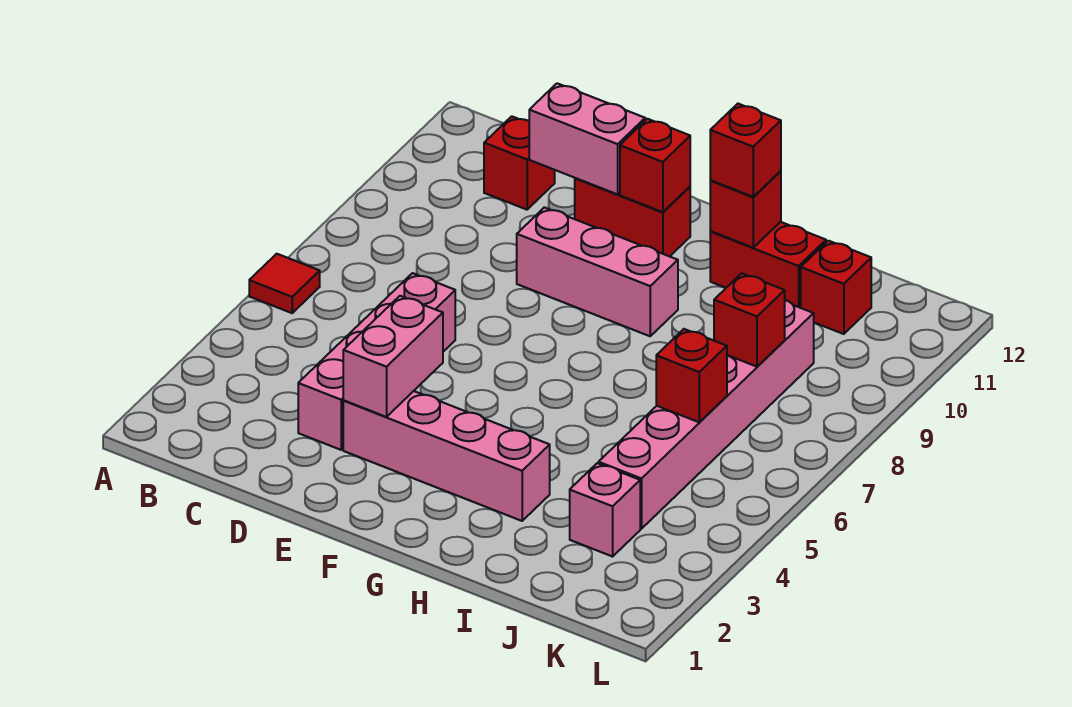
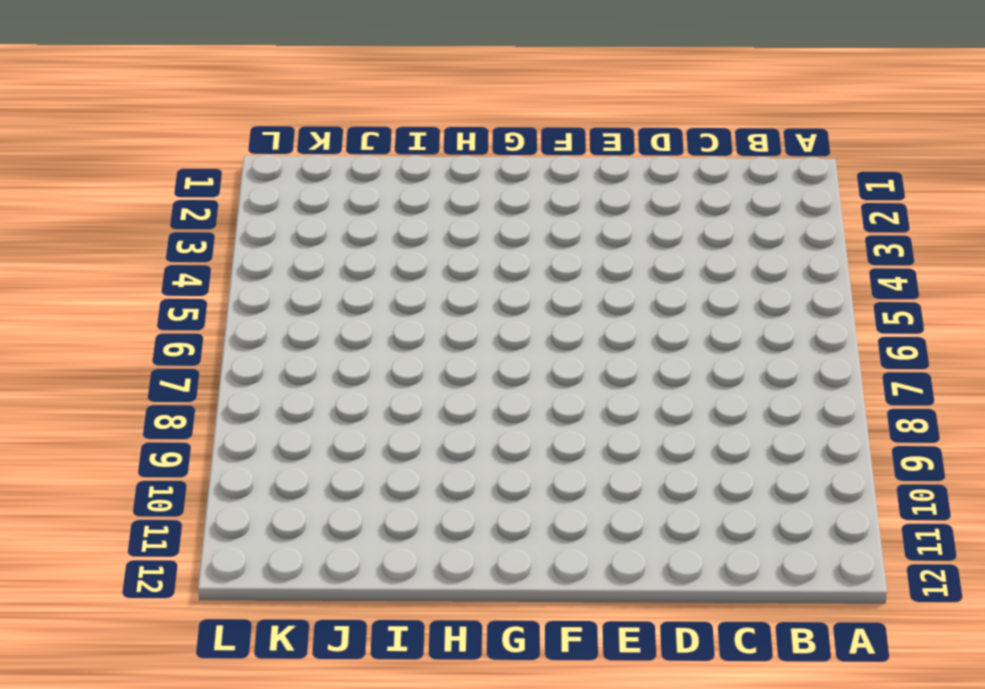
none -> red 1x1 tile [249,254,320,313]
none -> red 1x1 brick [484,116,555,210]
none -> pink 1x4 brick [298,273,455,450]

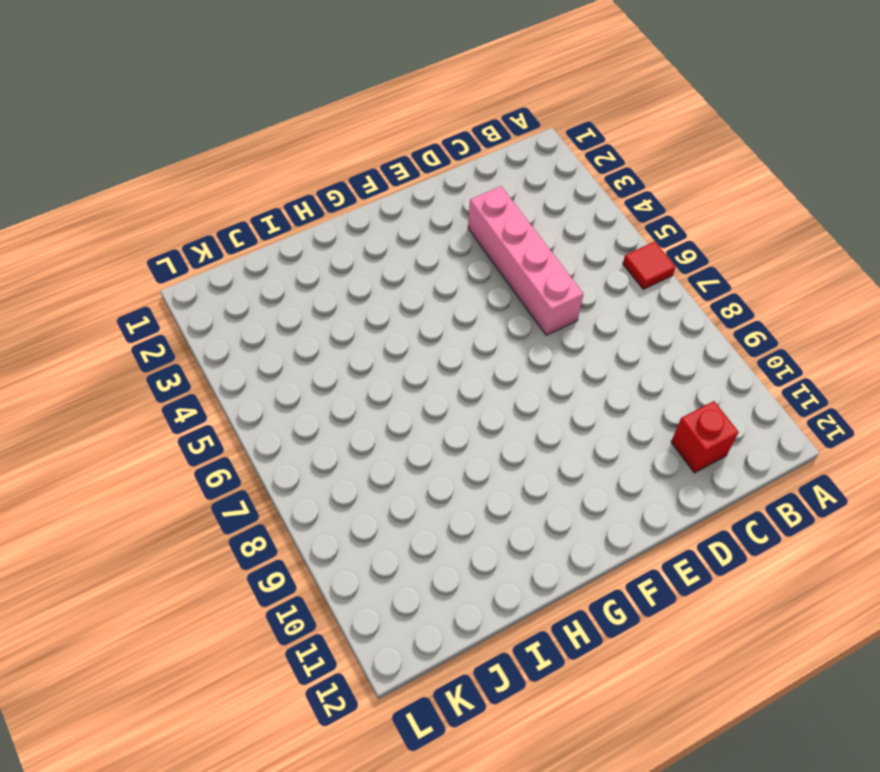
none -> pink 1x4 brick [343,391,550,521]
none -> pink 1x3 brick [517,207,678,336]
none -> red 1x2 brick [575,178,690,256]

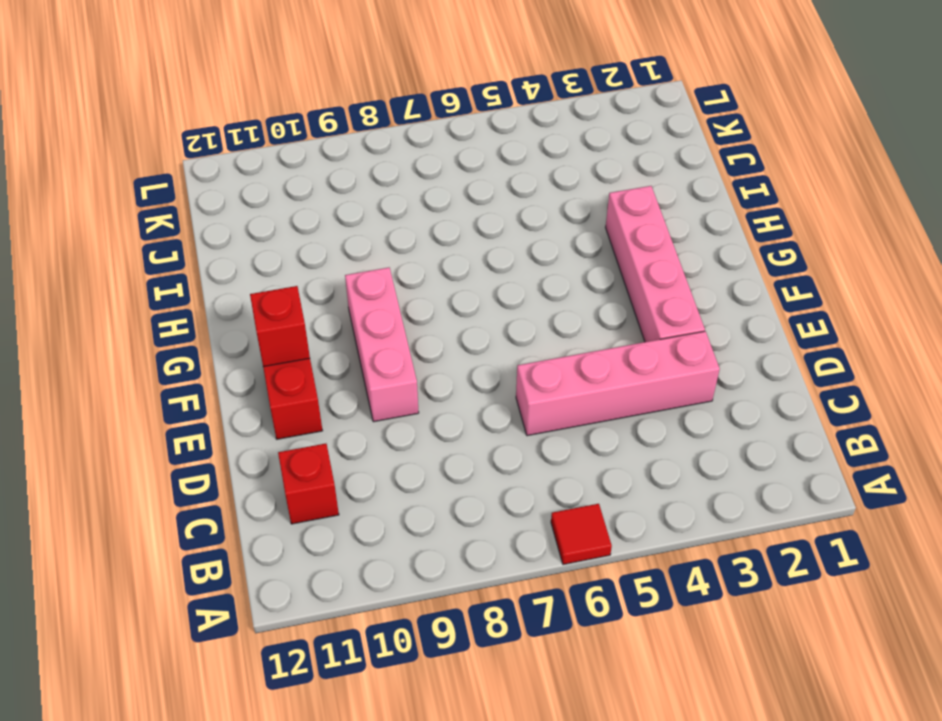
none -> red 1x2 brick [710,222,826,308]
none -> pink 1x1 brick [570,463,640,557]
none -> pink 1x6 brick [599,300,814,529]

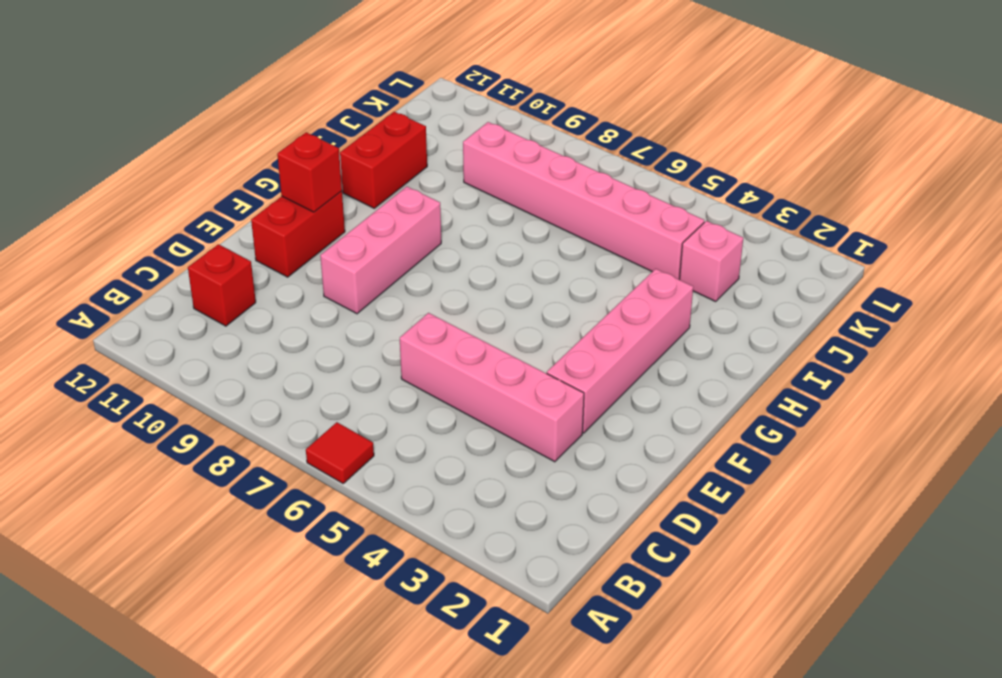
none -> red 1x1 brick [801,241,871,334]
none -> pink 1x2 brick [529,83,645,194]
none -> pink 1x2 brick [343,296,443,417]

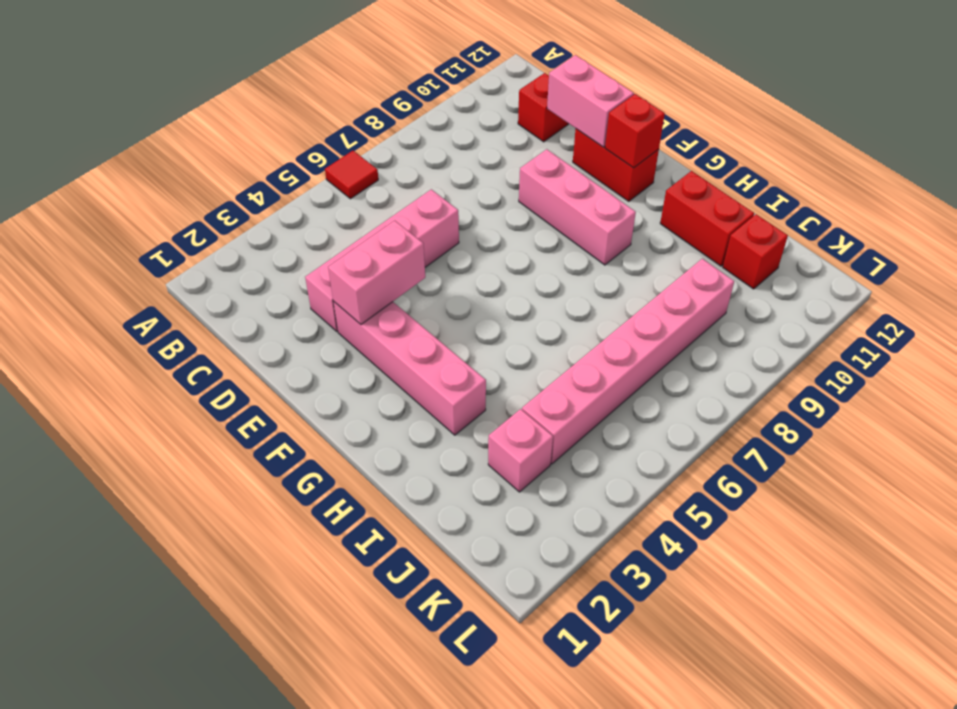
none -> red 1x1 brick [710,171,781,248]
none -> red 1x1 brick [656,329,727,422]
none -> red 1x1 brick [714,273,785,367]

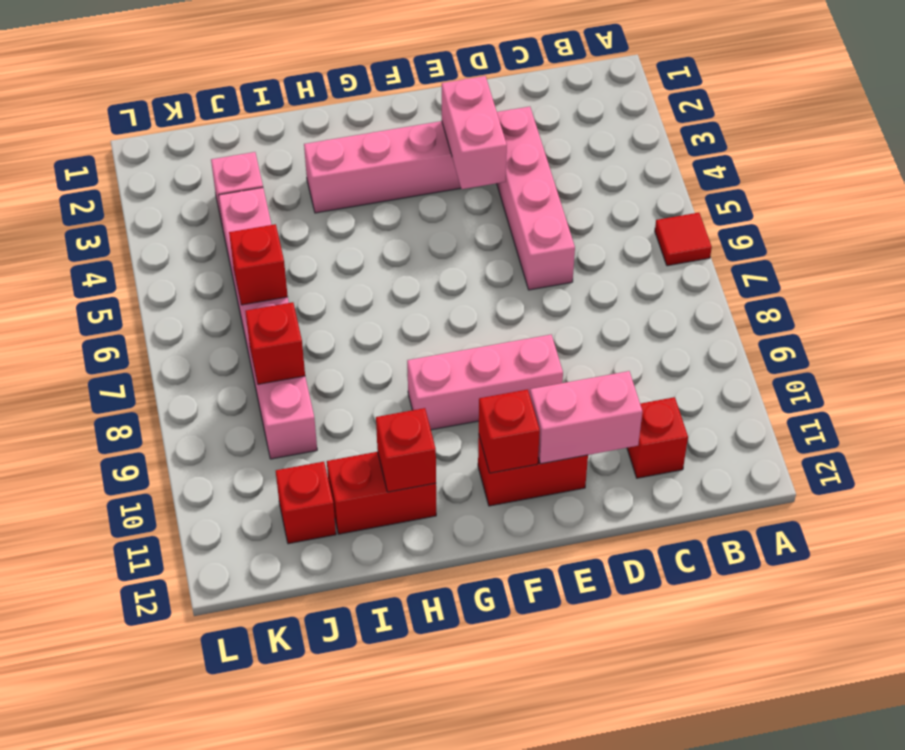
none -> red 1x1 brick [710,104,781,197]

